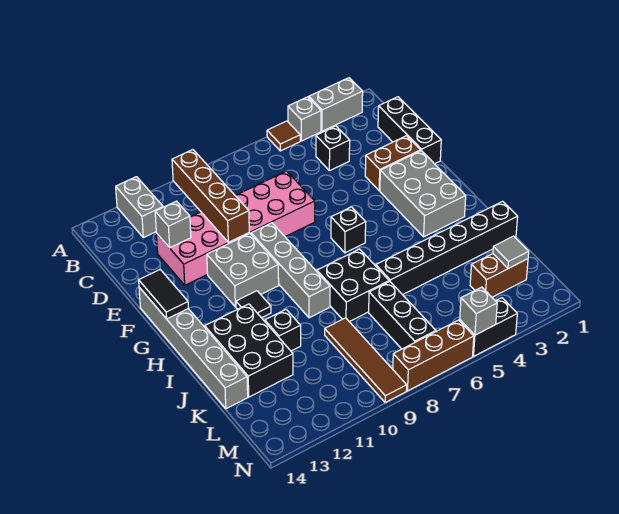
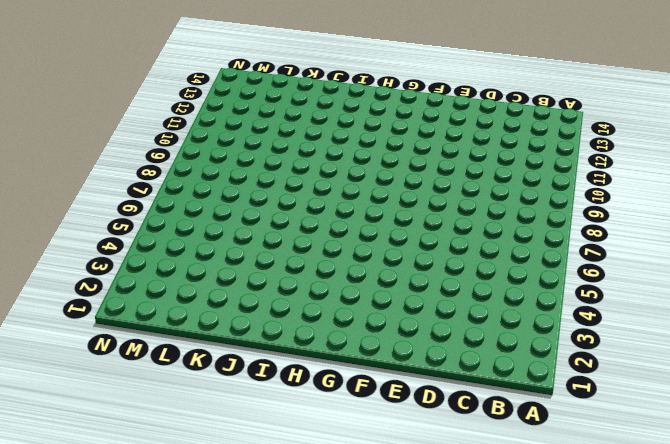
none -> grey 1x2 brick [309,78,363,131]
none -> grey 1x1 brick [288,97,321,141]
none -> brown 1x1 tile [267,121,300,151]

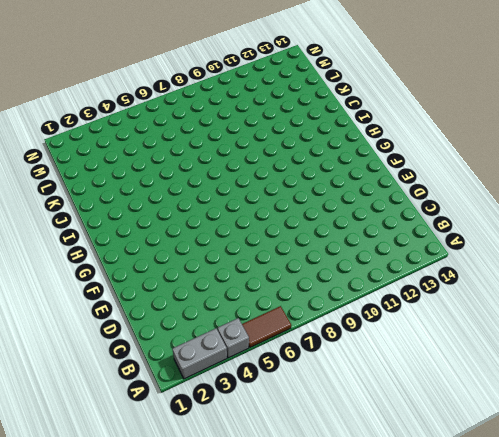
brown 1x2 tile [242,306,291,347] -> brown 1x1 tile [267,121,300,151]
none -> grey 1x2 brick [116,177,163,238]
none -> black 1x3 brick [378,97,441,164]
none -> black 1x1 brick [316,126,350,171]

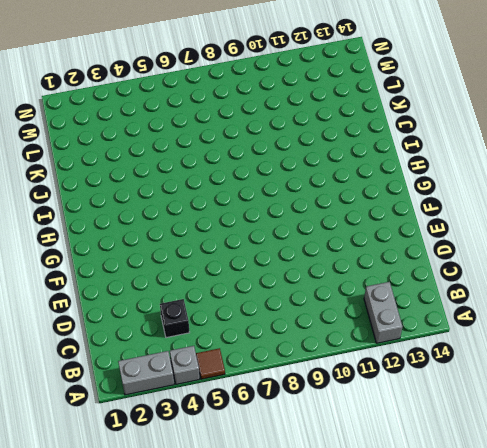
none -> black 1x3 brick [378,97,441,164]
none -> pink 2x6 brick [156,171,315,285]
none -> brown 1x2 brick [365,136,421,191]

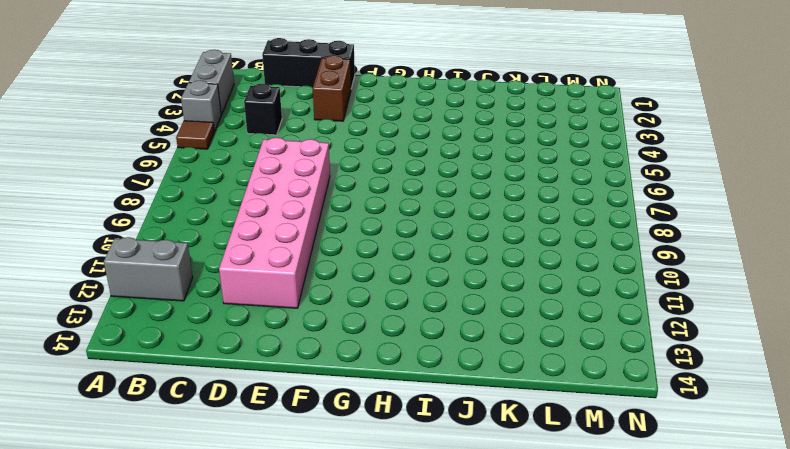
none -> grey 2x3 brick [380,151,466,237]
none -> grey 1x4 brick [251,223,330,318]
none -> grey 2x2 brick [207,234,279,307]

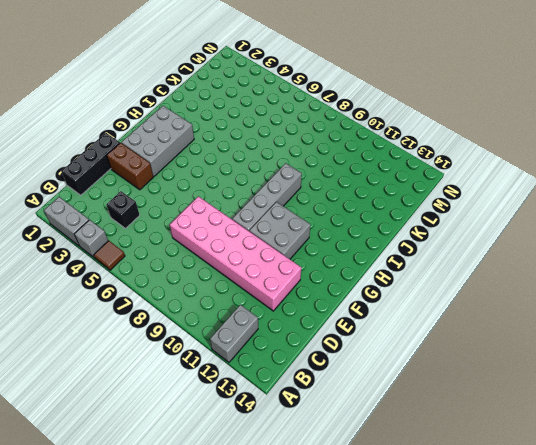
none -> grey 1x6 brick [139,287,248,409]
none -> black 1x1 brick [331,207,366,253]
none -> black 1x1 tile [236,291,271,318]

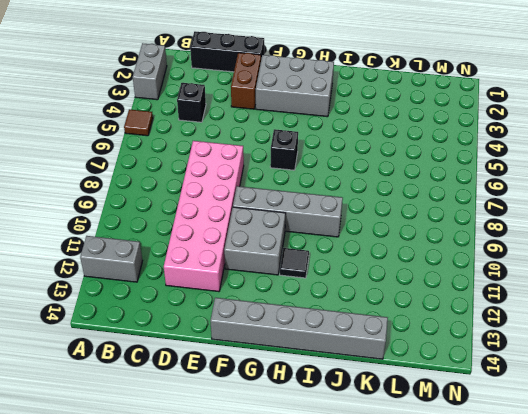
none -> grey 1x1 brick [288,97,321,141]
none -> black 2x2 brick [317,249,389,322]
none -> black 2x3 brick [205,304,293,397]

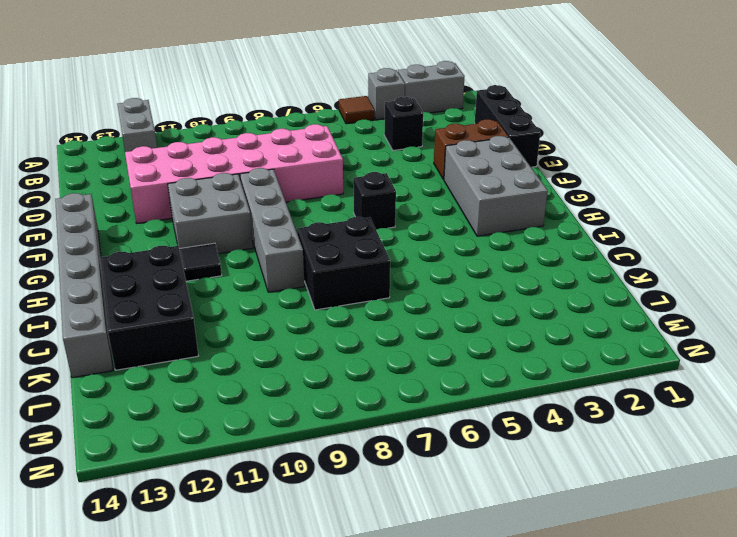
none -> black 1x6 brick [376,201,518,295]
none -> black 1x1 brick [265,310,301,351]
none -> black 1x3 brick [369,281,436,349]

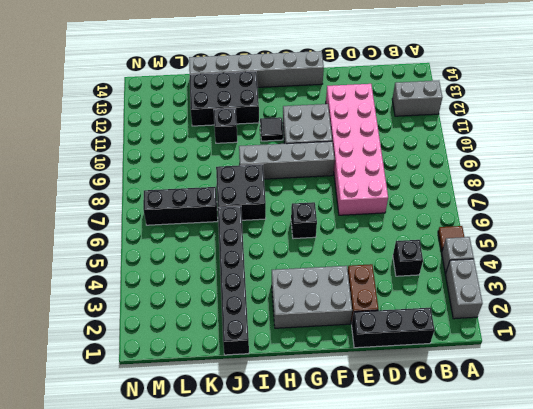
none -> brown 1x4 tile [325,318,407,402]
none -> brown 1x2 brick [470,254,528,297]
none -> black 1x2 brick [460,298,517,356]

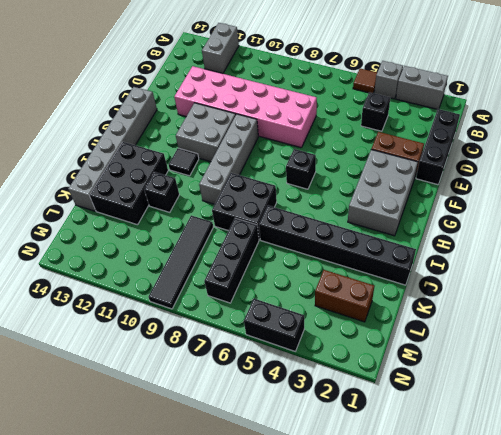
black 1x4 tile [148,215,213,309] -> brown 1x4 tile [325,318,407,402]
none -> brown 1x3 brick [393,320,474,391]
none -> brown 1x4 brick [172,150,249,242]
none -> grey 1x1 brick [155,201,191,248]

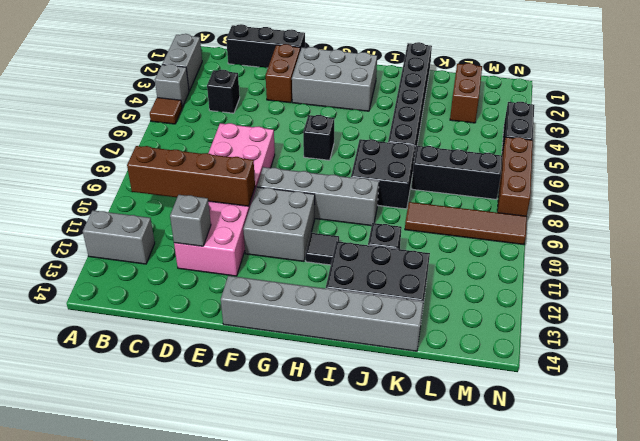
none -> black 1x2 tile [139,270,188,319]
none -> grey 1x1 tile [493,236,529,268]
none -> grey 1x1 brick [460,287,497,335]

